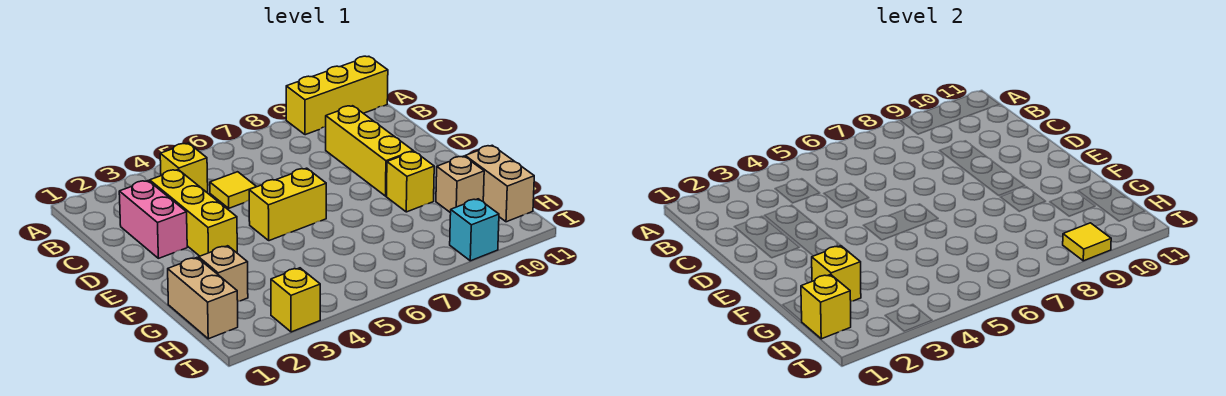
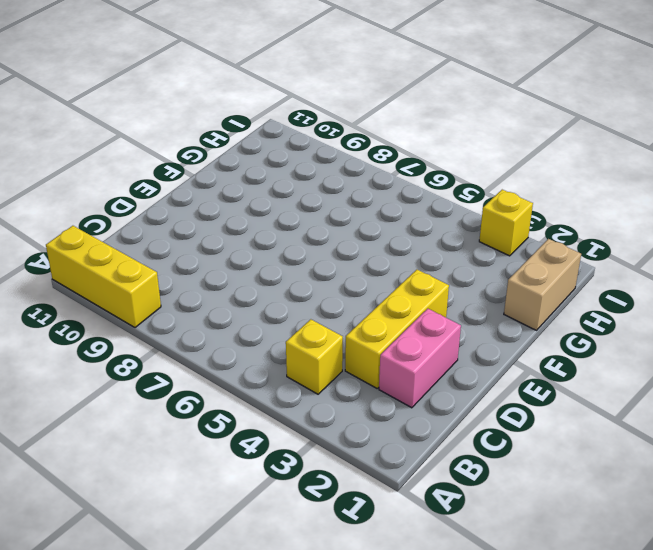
none -> yellow 1x1 tile [210,172,256,208]
none -> yellow 1x3 brick [326,106,413,196]
none -> yellow 1x2 brick [249,168,326,241]

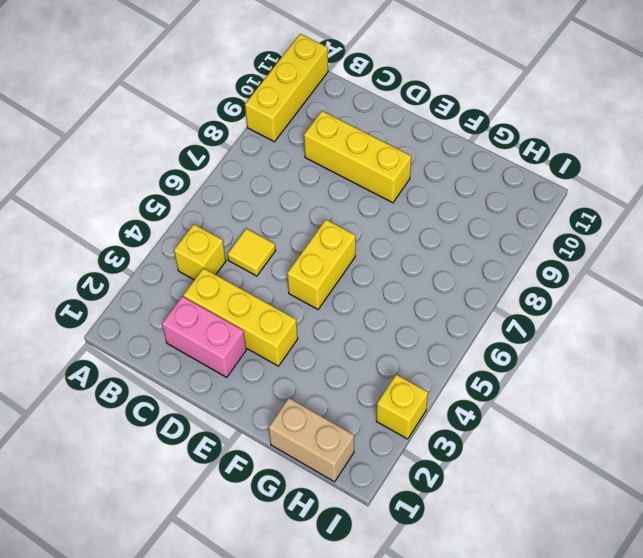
none -> yellow 1x1 brick [386,151,434,212]
none -> tan 1x1 brick [199,246,248,301]
none -> tan 1x1 brick [436,156,484,213]

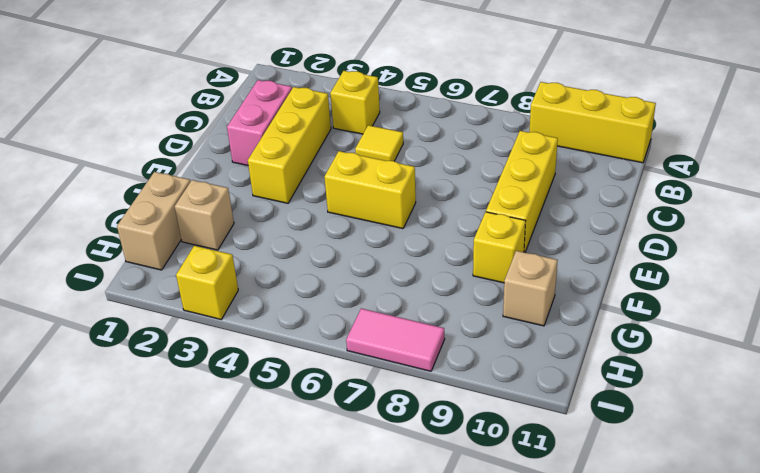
pink 1x2 tile [346,308,445,371] -> none
none -> tan 1x2 brick [465,145,534,222]
none -> cyan 1x1 brick [450,199,499,261]
none -> yellow 1x1 brick [812,246,861,301]

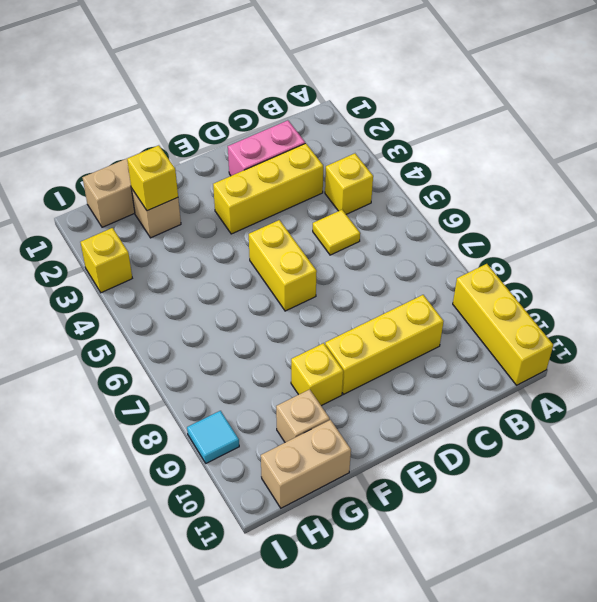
cyan 1x1 tile [187,411,239,463] -> cyan 1x1 brick [450,199,499,261]
none -> yellow 1x1 brick [801,275,851,339]
none -> yellow 1x1 tile [1063,223,1111,261]

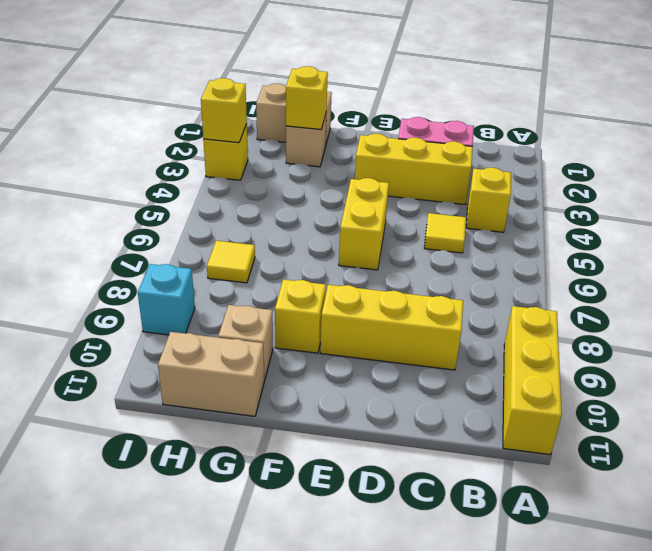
yellow 1x1 tile [207,241,255,283] -> yellow 1x1 tile moved to [1063,223,1111,261]
yellow 1x1 brick [201,78,247,143] -> yellow 1x1 brick moved to [801,275,851,339]

